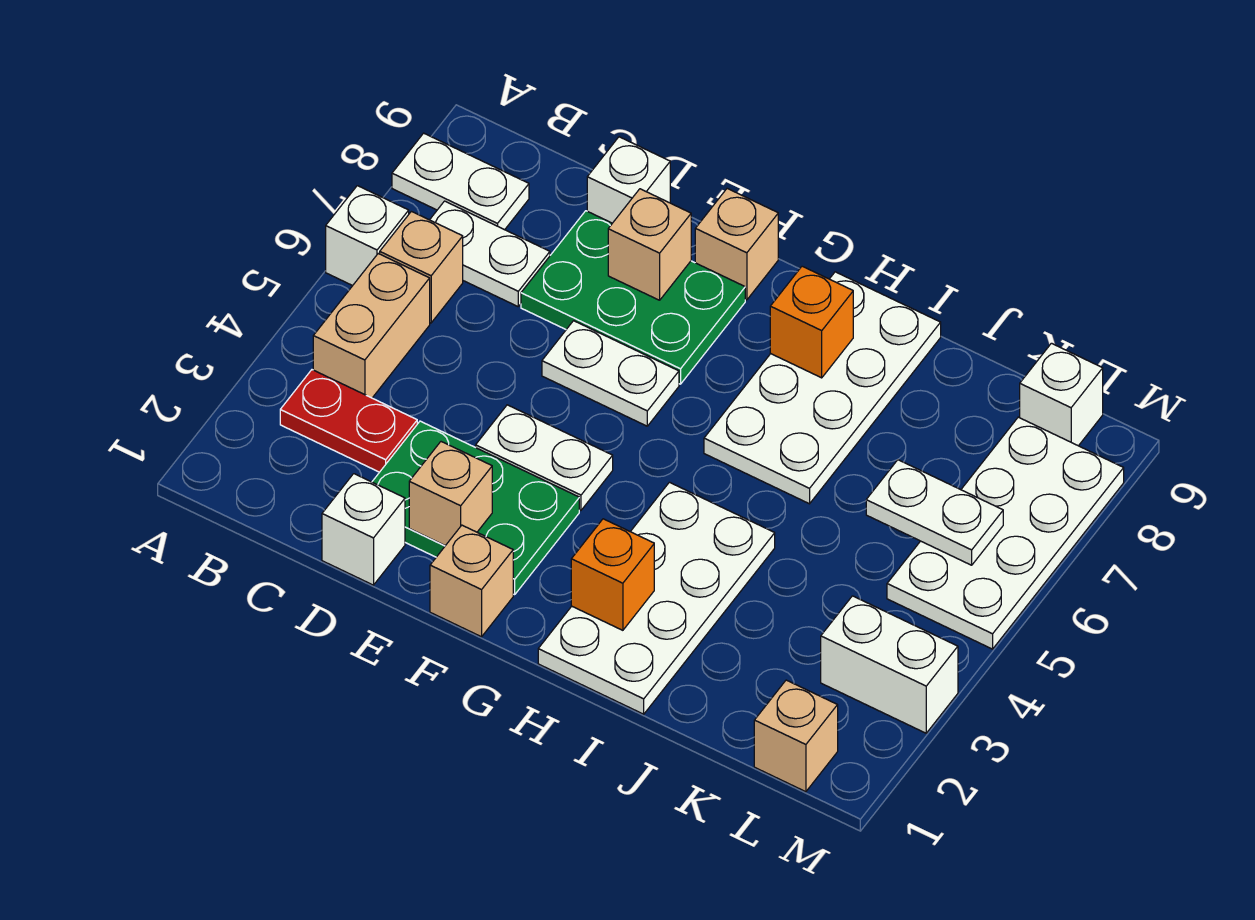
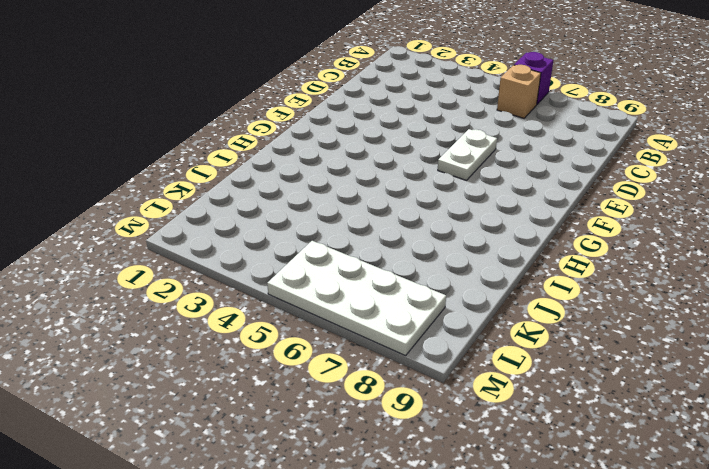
purple 1x1 brick [514,52,553,104] -> white 1x1 brick [326,186,409,286]
none -> white 1x2 plate [392,133,529,230]
none -> red 1x2 plate [280,370,417,472]
none -> tan 1x2 brick [313,254,430,398]

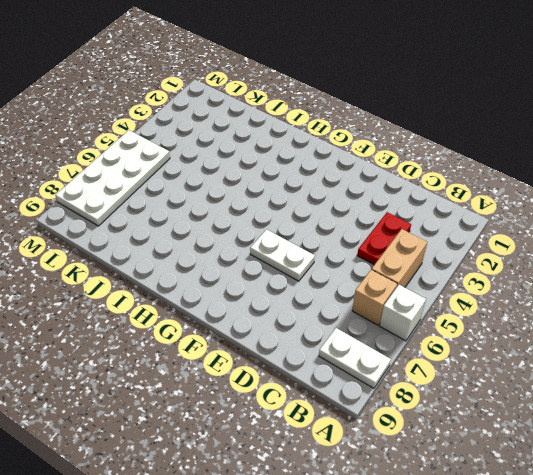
red 1x2 plate [357,212,411,265] -> red 1x2 plate turned to [280,370,417,472]
none -> white 1x2 plate [430,201,550,306]
none -> white 1x1 brick [322,474,405,585]
none -> green 2x3 plate [372,421,579,595]

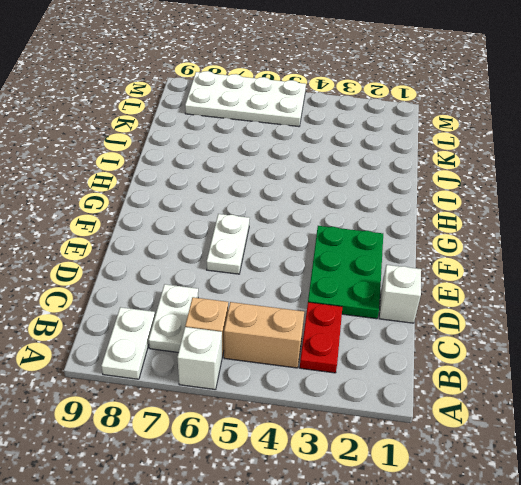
none -> green 2x3 plate [521,211,745,384]
none -> white 1x1 brick [587,137,670,223]
none -> white 1x2 plate [476,405,613,510]

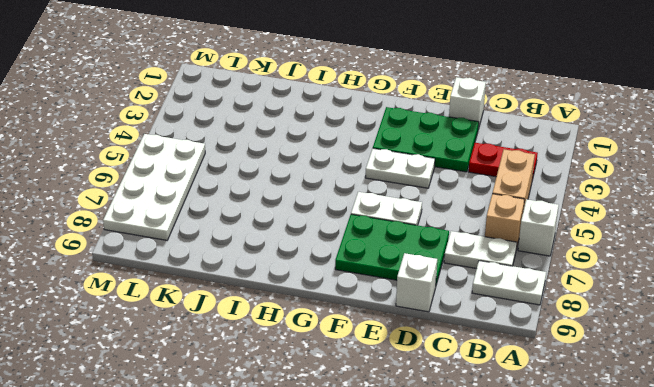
none -> tan 1x1 brick [430,525,513,637]
none -> tan 1x1 brick [695,189,778,300]
none -> white 2x4 plate [538,482,775,714]

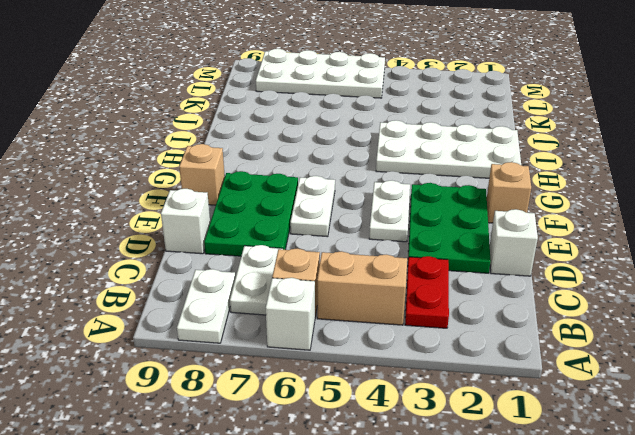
none -> white 2x4 plate [704,272,941,504]
none -> tan 1x1 brick [754,680,838,792]
none -> white 1x2 brick [821,596,958,733]

